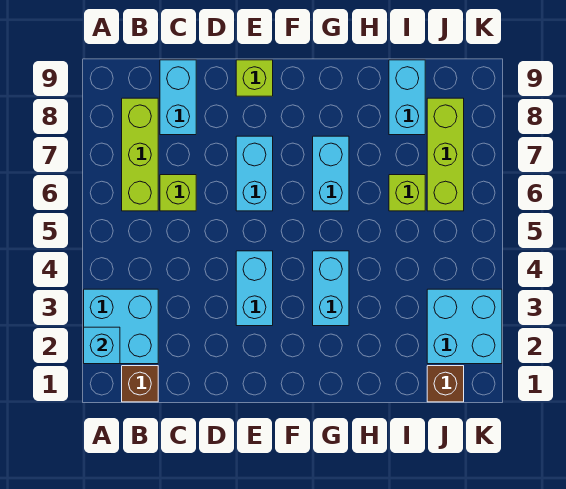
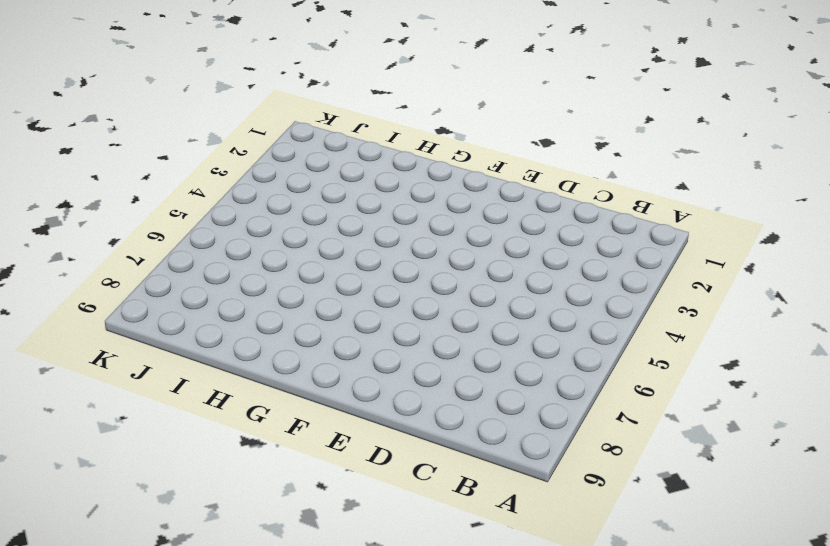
none -> cyan 2x2 brick [84,289,158,364]
none -> brown 1x1 brick [122,366,158,402]
none -> lime 1x3 brick [122,98,158,211]

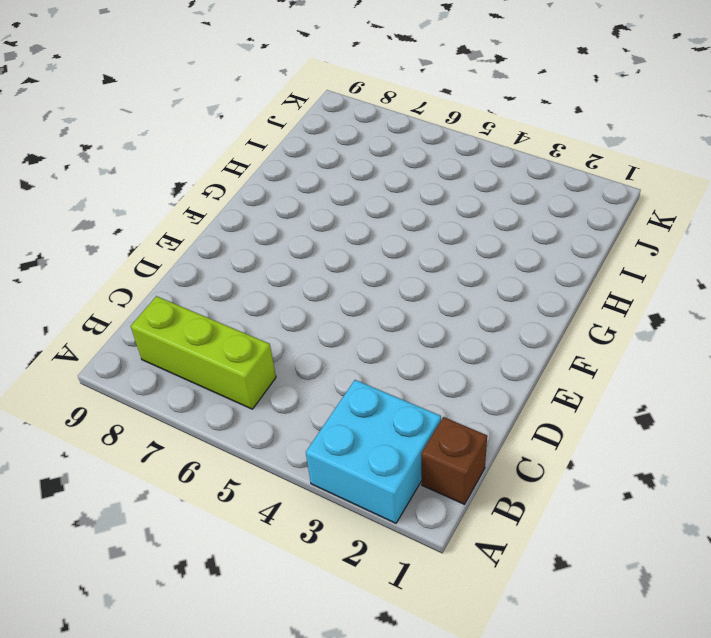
none -> lime 1x1 brick [160,175,196,211]
none -> cyan 1x2 brick [160,60,196,135]
none -> cyan 1x2 brick [236,251,273,326]

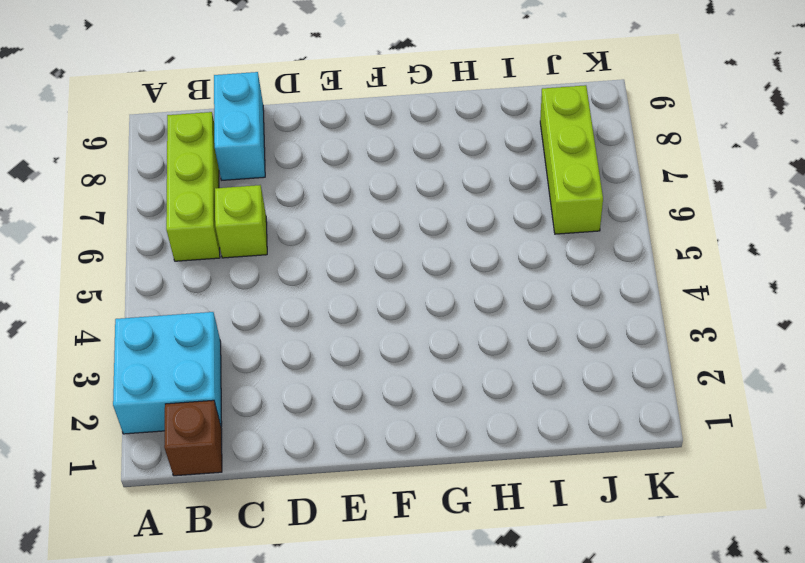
none -> cyan 1x2 brick [236,251,273,326]
none -> cyan 1x2 brick [236,136,273,211]
none -> lime 1x1 brick [236,60,273,96]

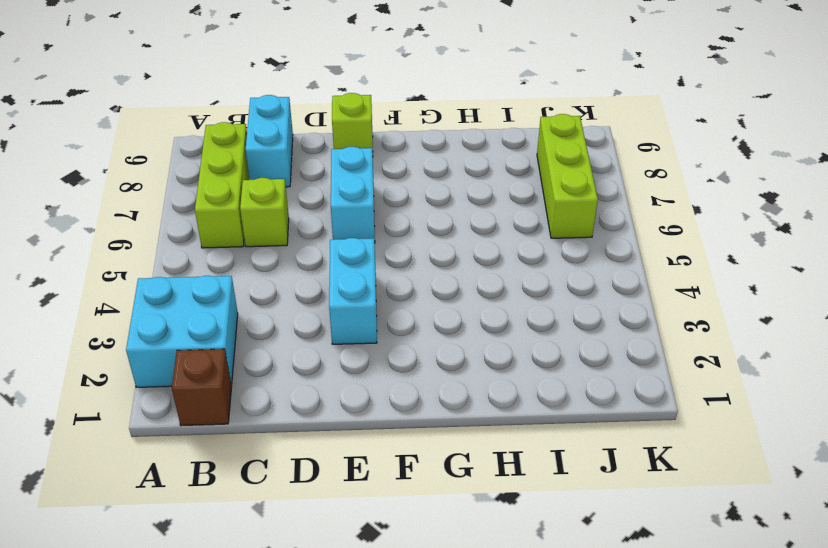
none -> cyan 1x2 brick [313,251,349,326]
none -> cyan 1x2 brick [313,136,349,211]
none -> lime 1x1 brick [389,175,425,211]

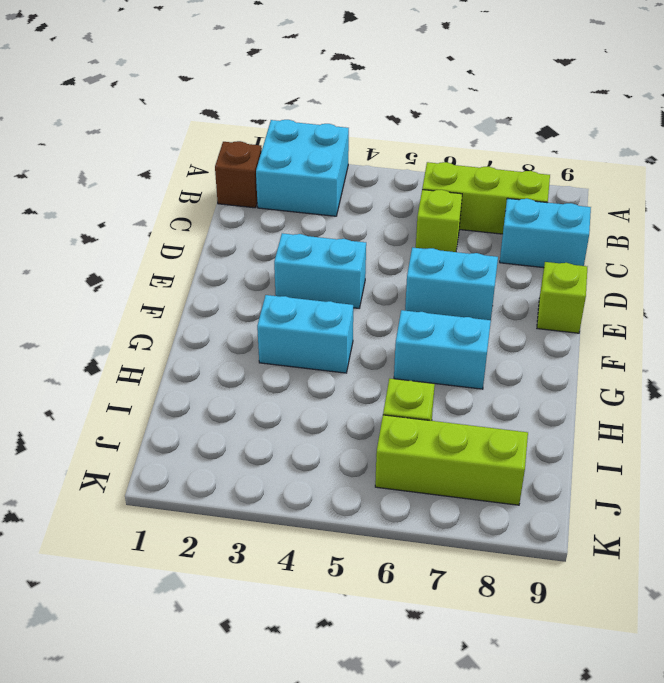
none -> cyan 1x2 brick [389,60,425,135]
none -> brown 1x1 brick [427,366,464,402]
none -> cyan 2x2 brick [427,289,502,364]

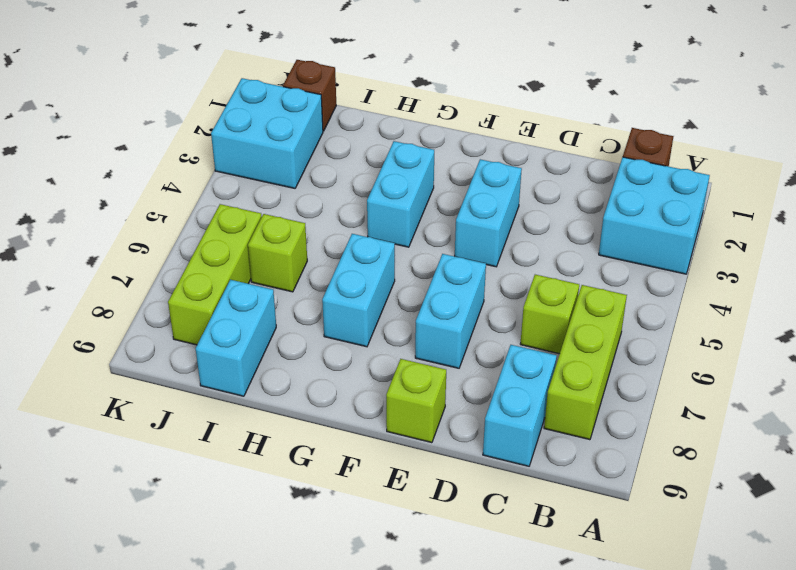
none -> cyan 1x1 brick [84,327,120,364]

